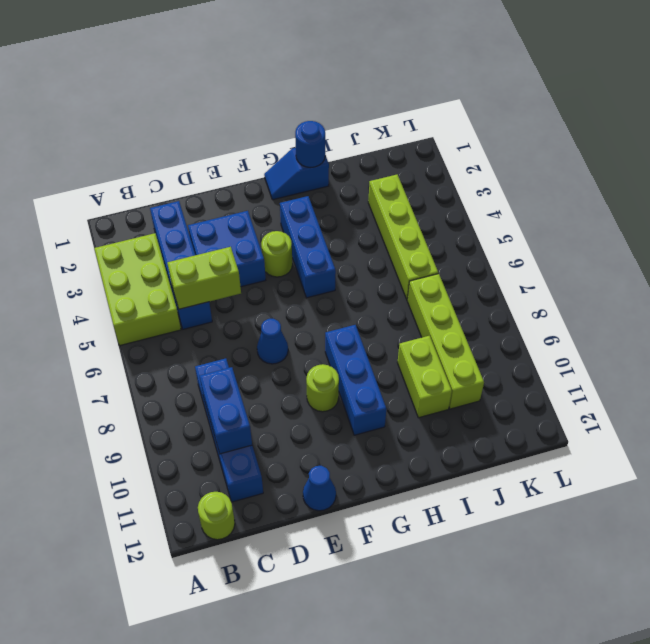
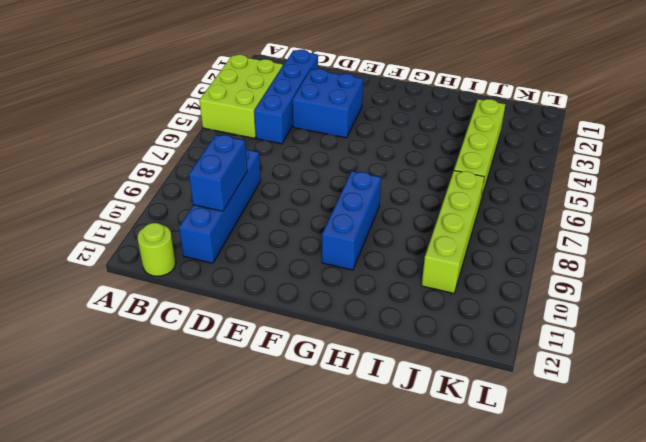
none -> blue 1x1 cone [257,319,288,364]
none -> blue 1x1 cone [303,466,336,511]
none -> lime 1x1 round brick [261,231,293,277]

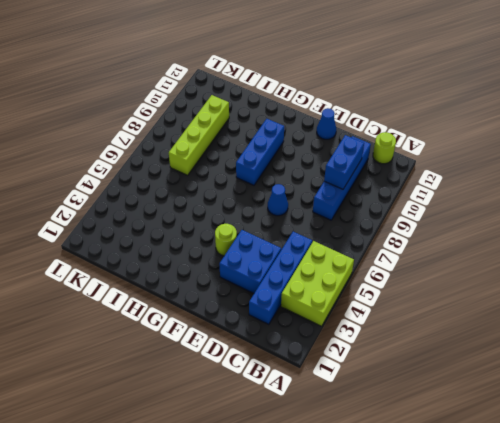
none -> lime 1x1 round brick [306,364,339,412]
none -> blue 1x2 slope [264,148,329,200]
none -> blue 1x3 brick [280,196,336,298]

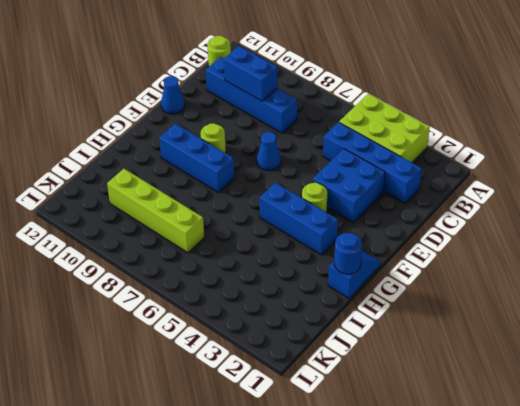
none -> lime 1x2 brick [397,336,452,418]
none -> lime 1x4 brick [368,174,438,300]
none -> lime 1x2 brick [167,247,241,309]

